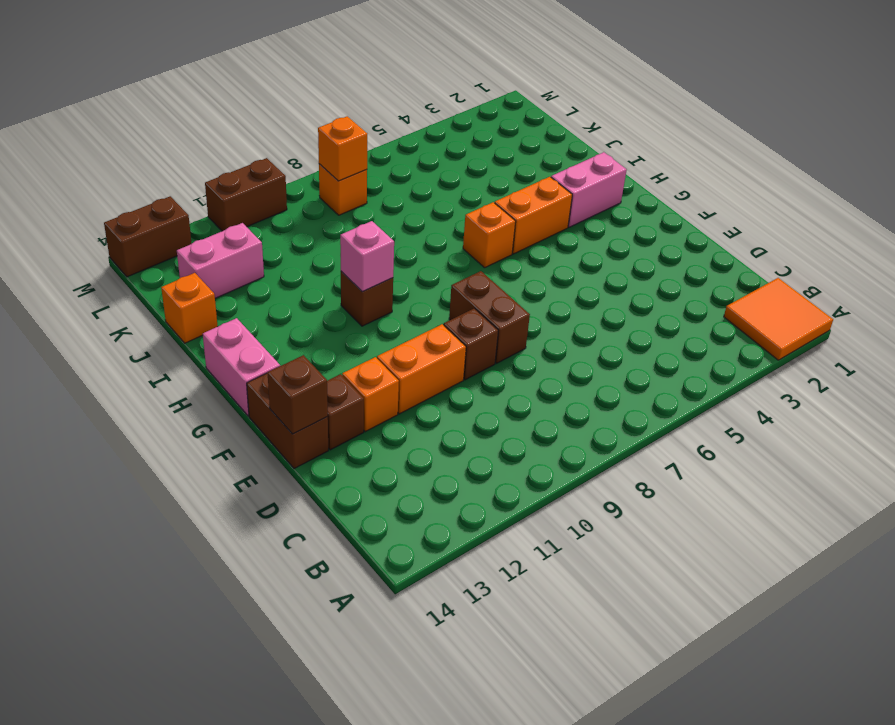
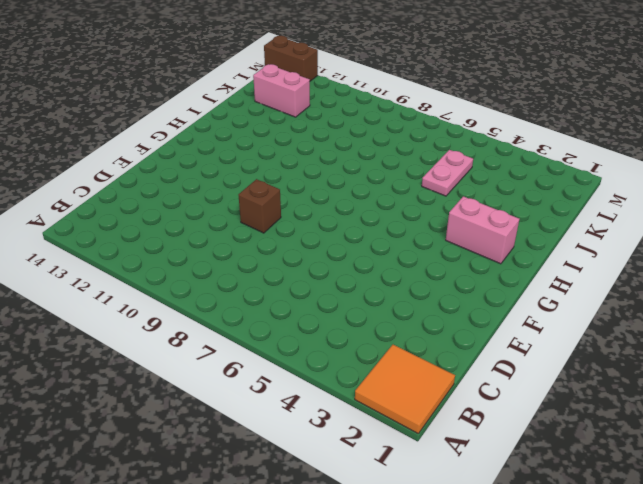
pink 1x2 plate [422,150,473,196] -> none
none -> brown 1x2 brick [449,271,530,363]
none -> orange 1x2 brick [377,324,466,414]
none -> orange 1x1 brick [342,357,399,432]

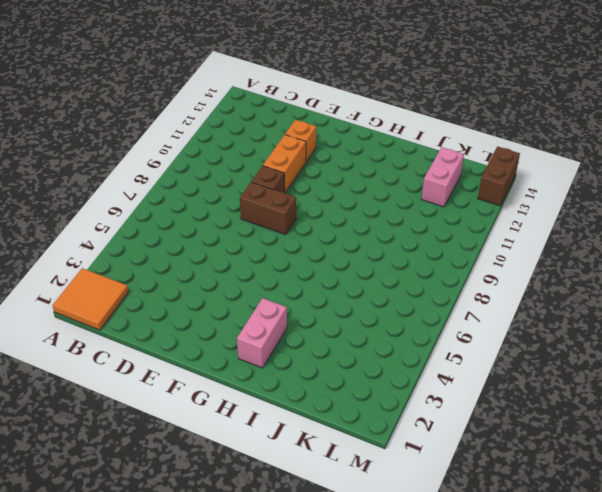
none -> brown 1x1 brick [327,374,364,450]
none -> brown 1x2 brick [247,373,328,469]
none -> pink 1x2 brick [203,318,280,416]

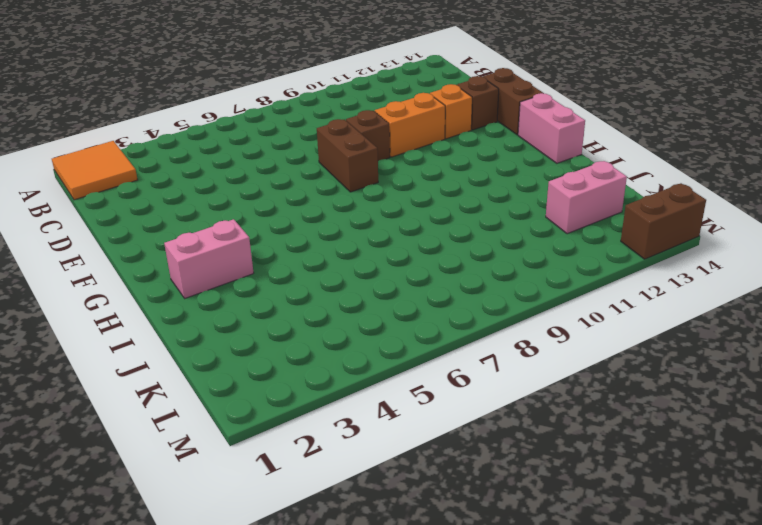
none -> orange 1x2 brick [495,177,572,254]
none -> orange 1x1 brick [463,202,516,268]
none -> brown 1x1 brick [341,271,393,326]

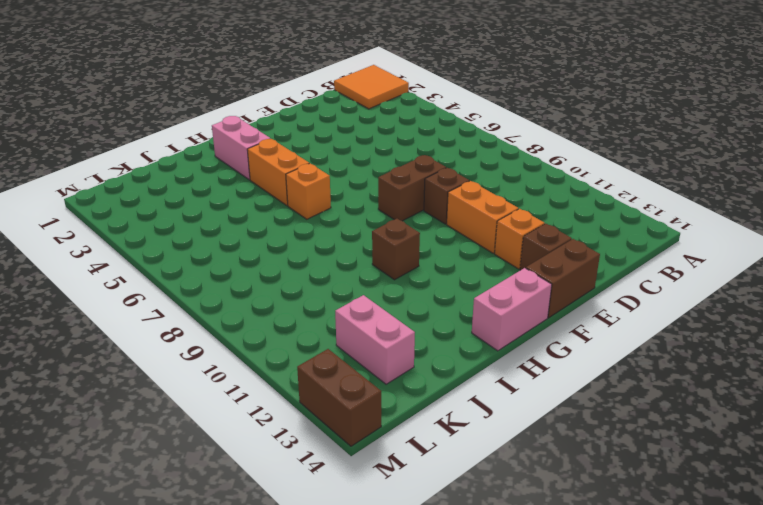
none -> orange 1x1 brick [161,273,218,343]
none -> orange 1x1 brick [319,164,367,215]
none -> brown 1x2 brick [205,158,287,231]

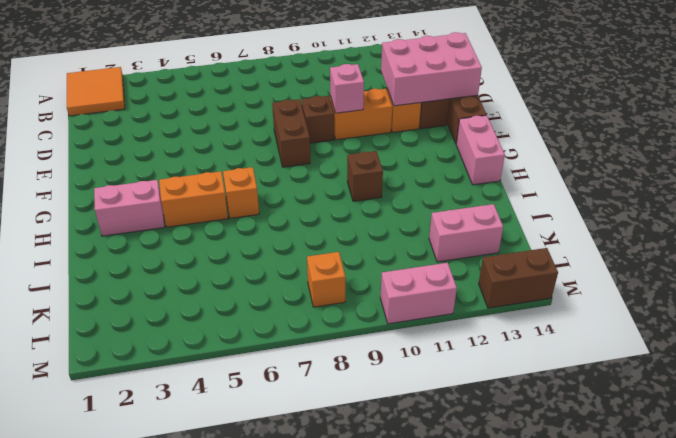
pink 2x3 brick [381,32,482,106] -> brown 1x1 brick [268,355,328,434]
pink 1x1 brick [330,64,364,113] -> pink 1x1 brick moved to [340,221,394,292]
pink 1x2 brick [380,263,457,324] -> brown 1x2 brick [205,158,287,231]
none -> orange 1x1 brick [161,273,218,343]
none -> orange 1x1 brick [318,116,367,181]

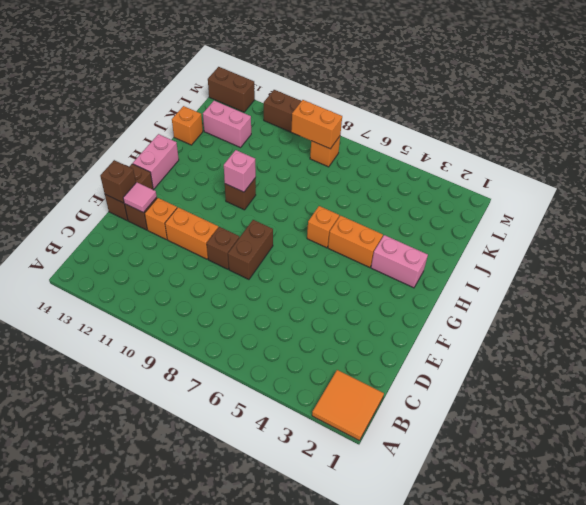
pink 1x1 tile [123,182,157,213] -> none
orange 1x2 brick [291,100,342,149] -> orange 1x1 brick [318,116,367,181]

